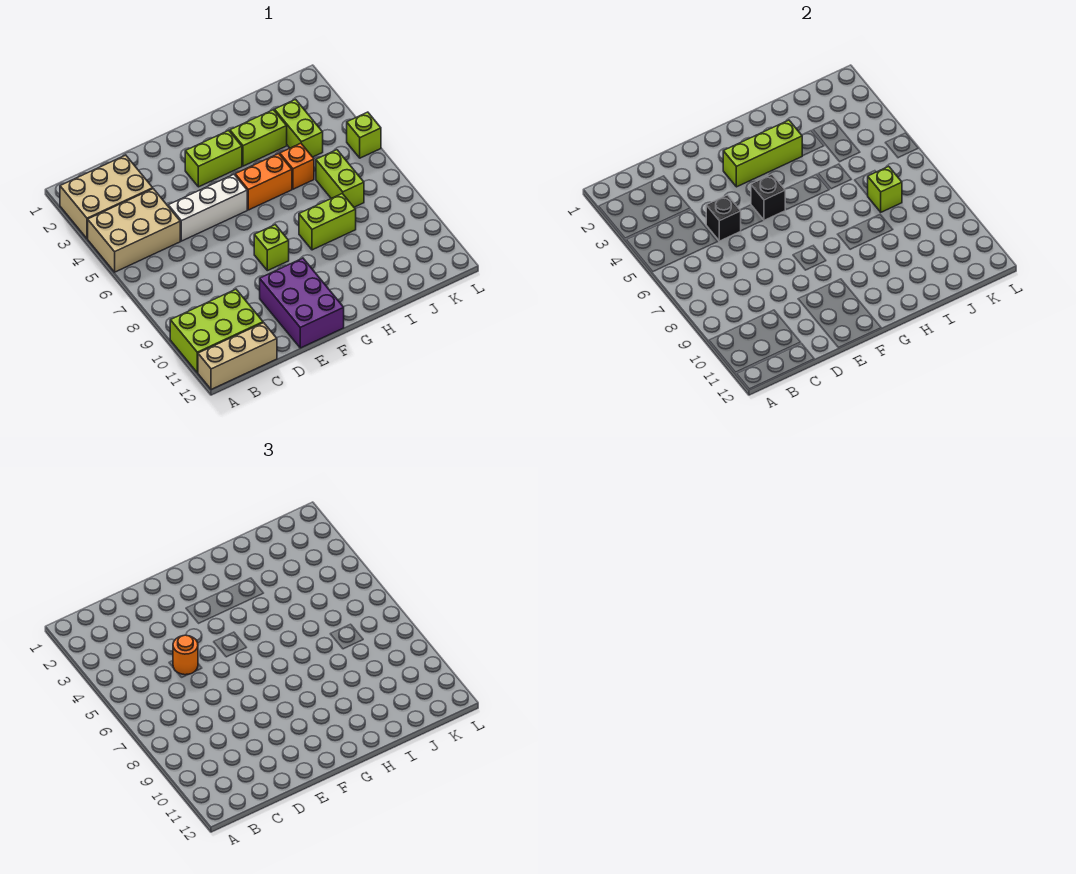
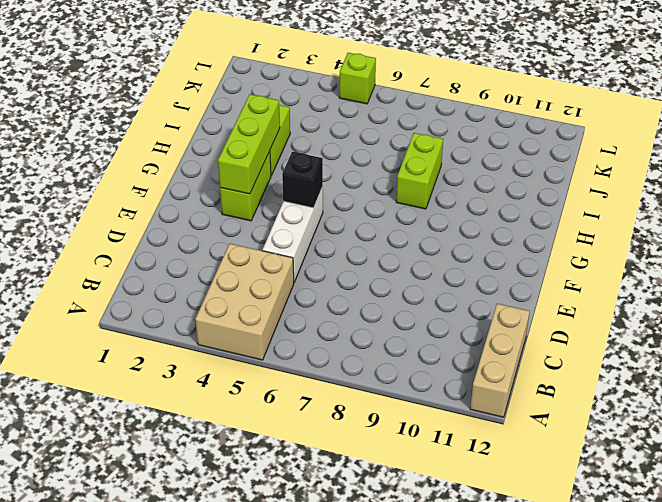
none -> tan 2x3 brick [60,155,153,239]
none -> lime 2x3 brick [170,289,263,373]
none -> purple 2x3 brick [260,258,344,348]

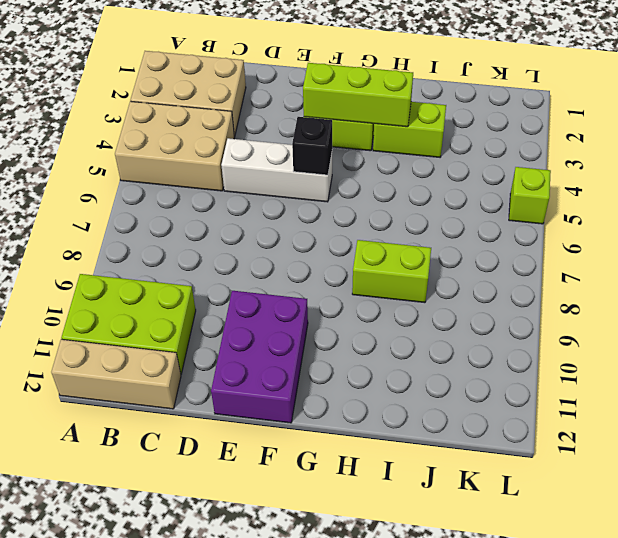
none -> lime 1x1 brick [254,225,289,271]
none -> orange 1x2 brick [235,154,292,210]
none -> orange 1x1 brick [280,143,314,189]

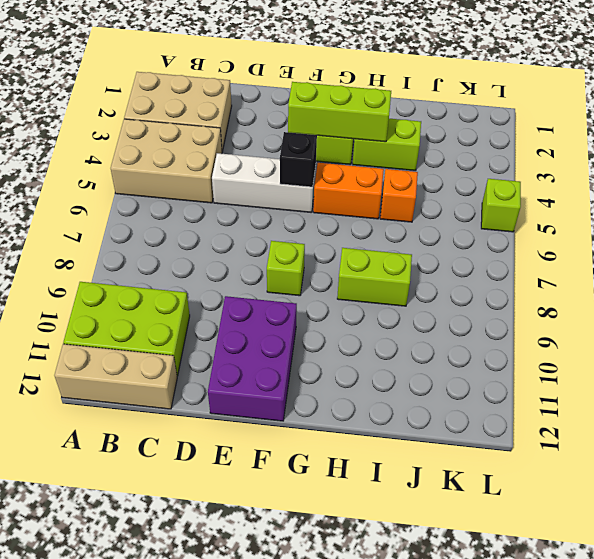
none -> lime 1x2 brick [274,99,323,157]
none -> lime 1x2 brick [316,150,364,207]
none -> black 1x1 brick [706,195,741,241]

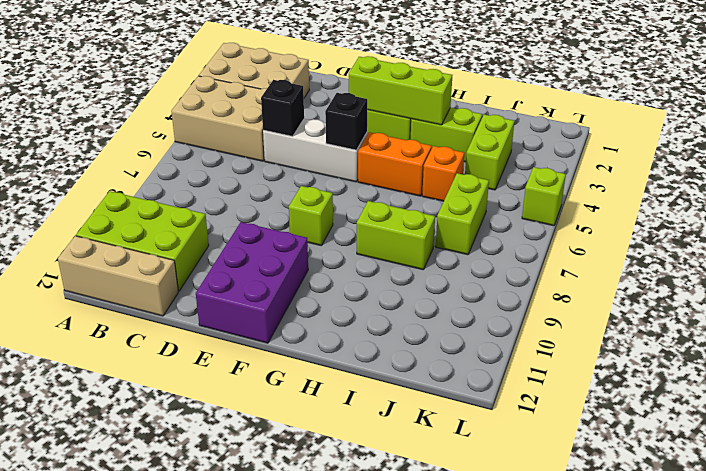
none -> lime 1x1 brick [868,166,902,212]
none -> orange 1x1 round brick [173,635,198,675]

